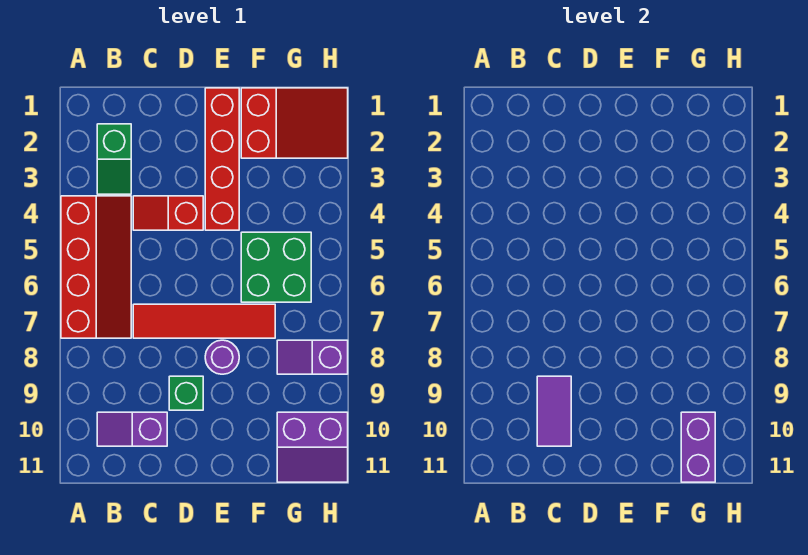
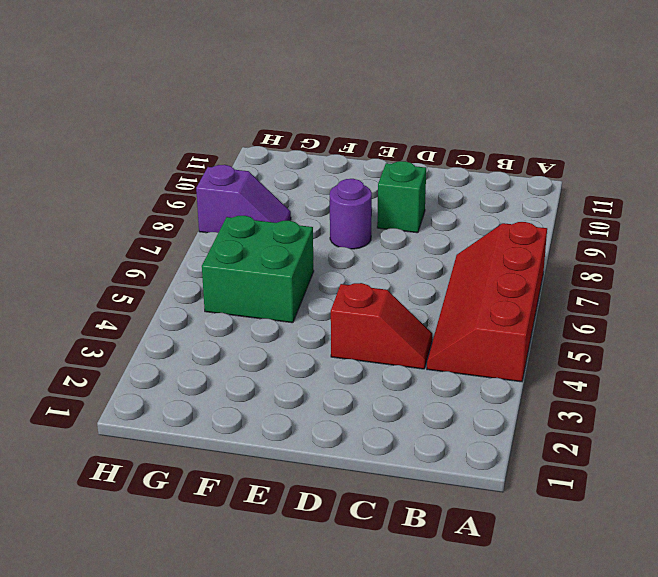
none -> green 1x2 slope [97,124,131,194]
none -> purple 1x2 slope [97,412,167,446]
none -> red 1x4 tile [133,304,275,338]

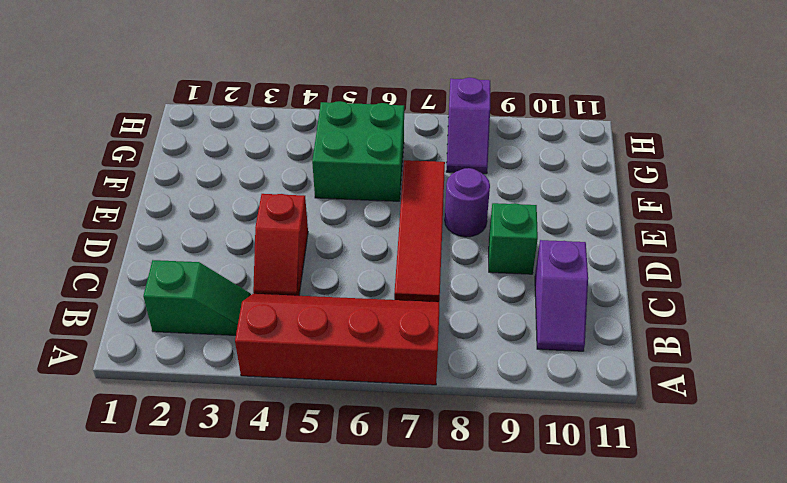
none -> red 1x4 brick [205,88,239,230]
none -> red 2x3 slope [241,88,348,158]
none -> purple 2x2 slope [277,412,348,482]

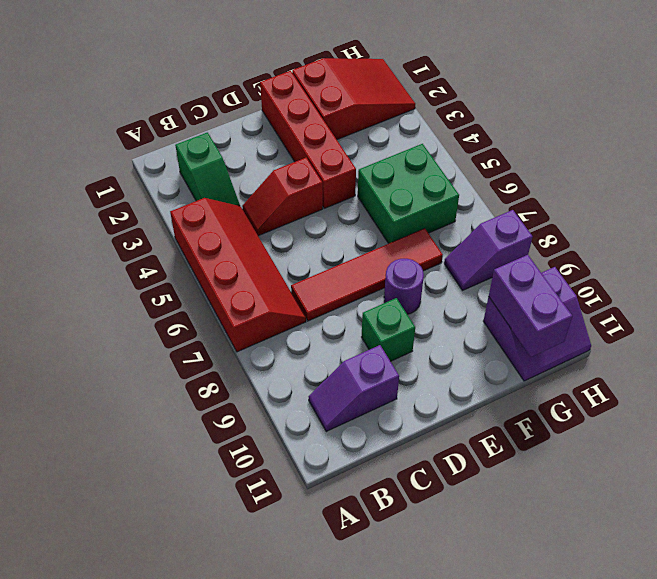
none -> purple 1x2 tile [537,376,571,446]

